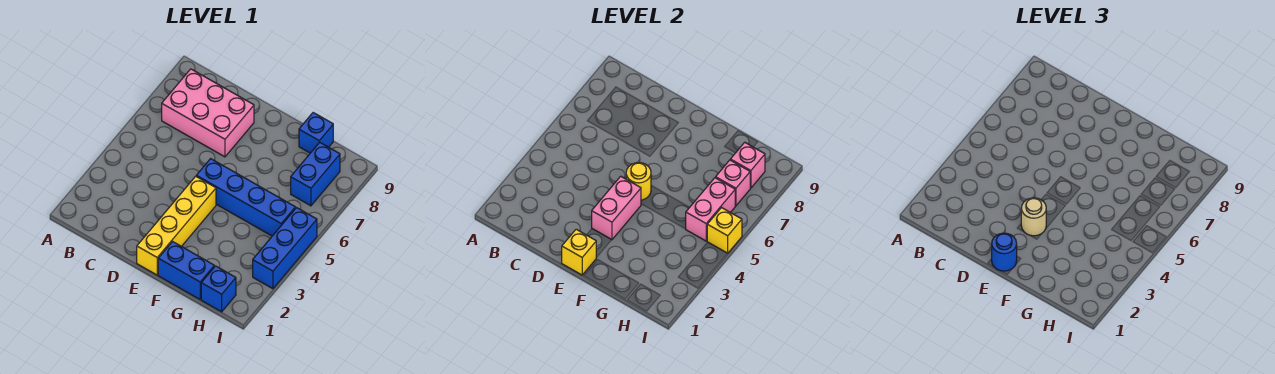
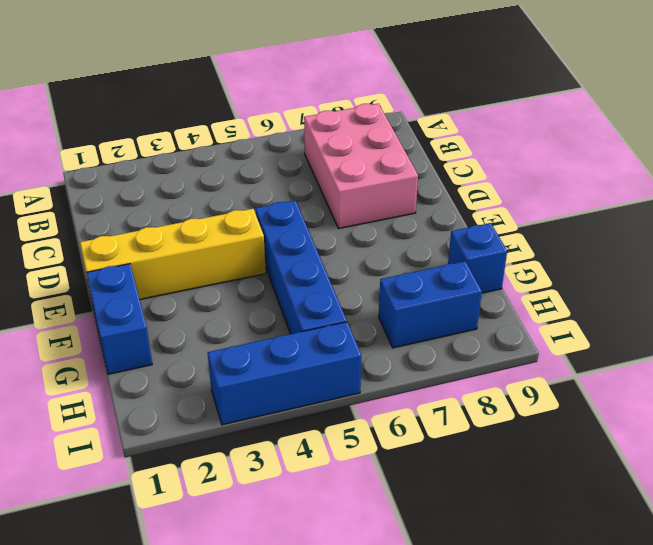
none -> blue 1x1 brick [201,266,236,312]
none -> yellow 1x1 brick [562,229,596,275]
none -> pink 1x2 brick [592,176,641,240]

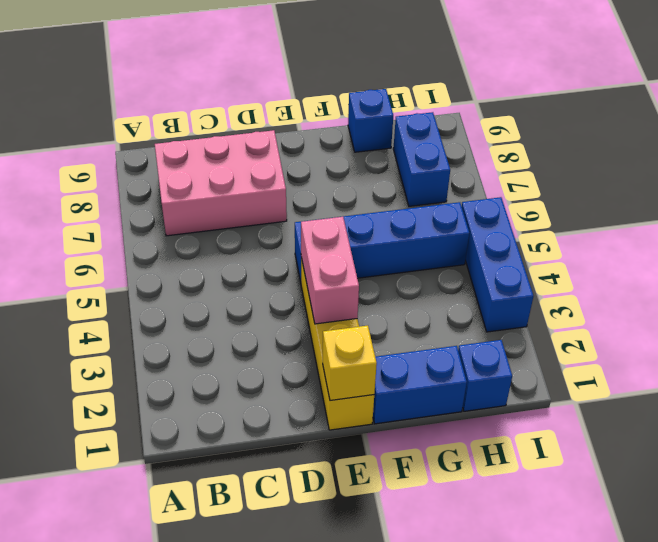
none -> yellow 1x1 round brick [626,163,651,200]
none -> pink 1x2 brick [686,178,735,241]
none -> pink 1x1 brick [716,160,750,206]

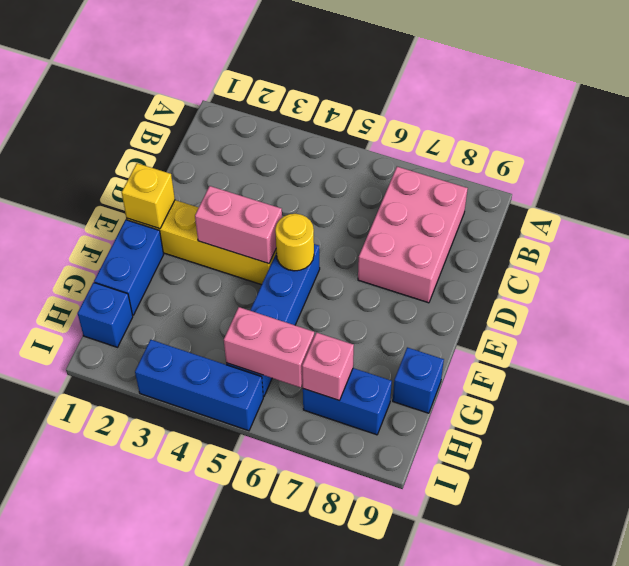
none -> pink 1x1 brick [730,142,765,188]
none -> yellow 1x1 brick [707,208,742,253]
none -> blue 1x1 round brick [992,233,1017,271]

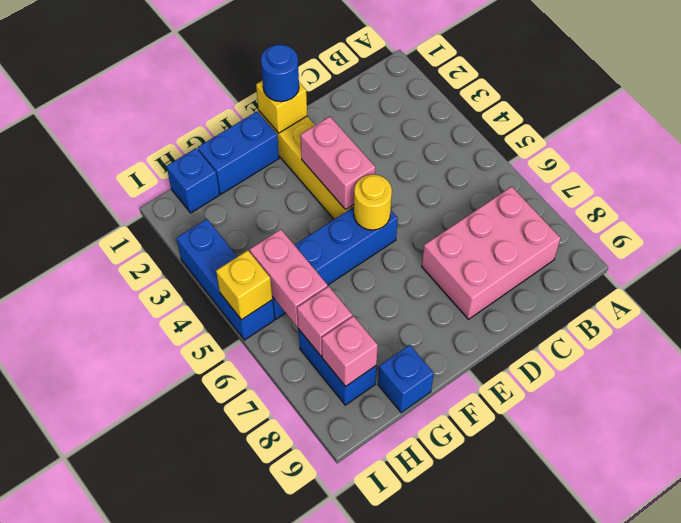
none -> tan 1x1 round brick [1021,198,1046,236]

